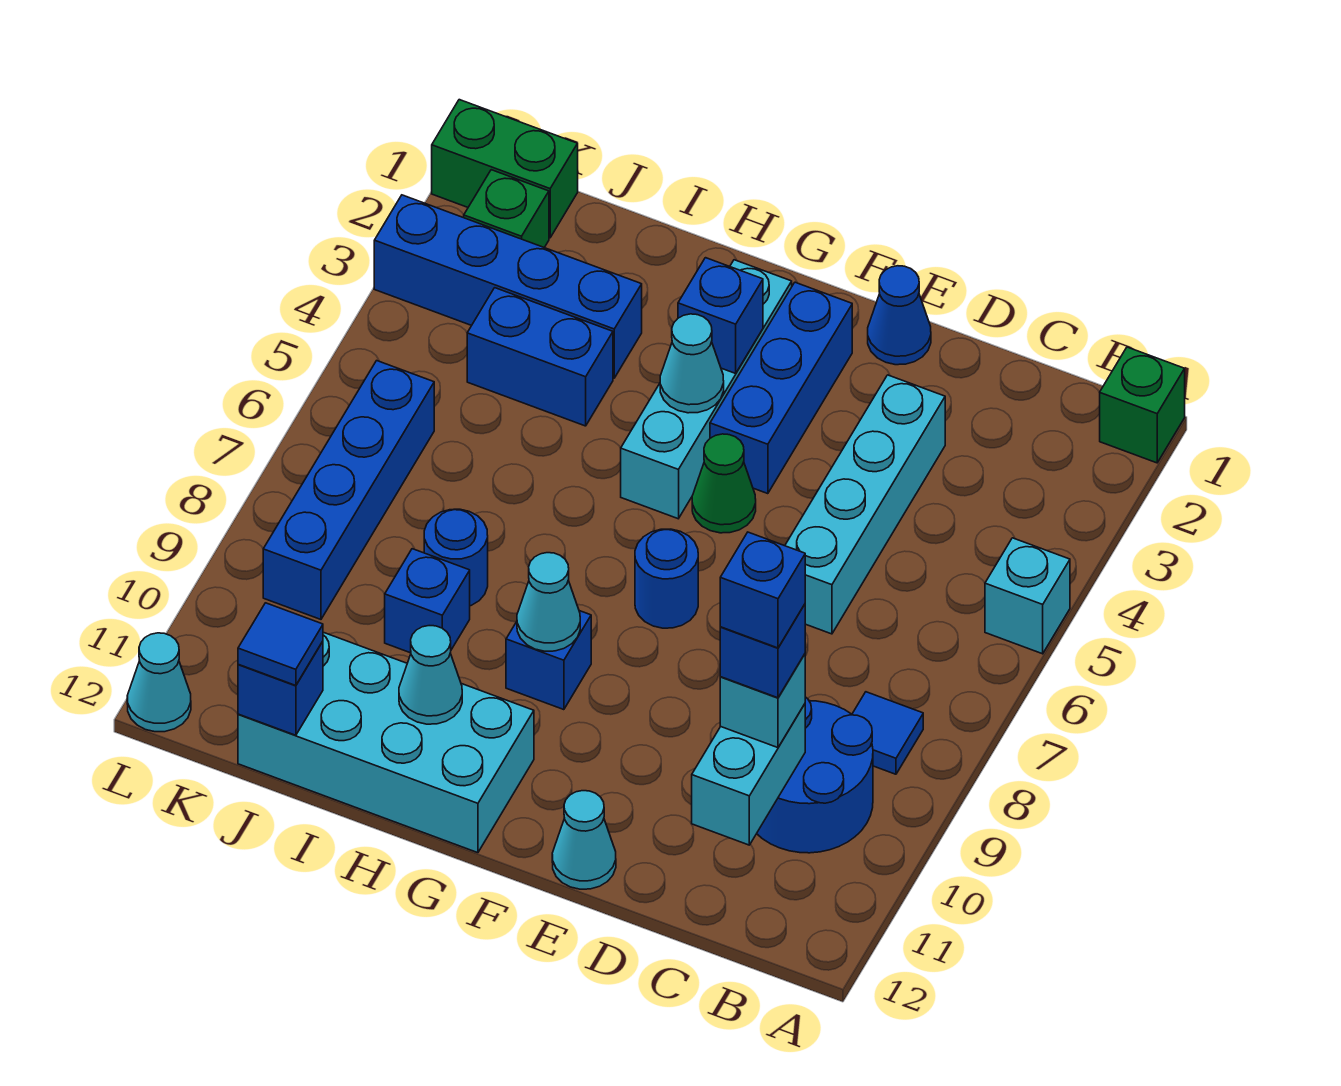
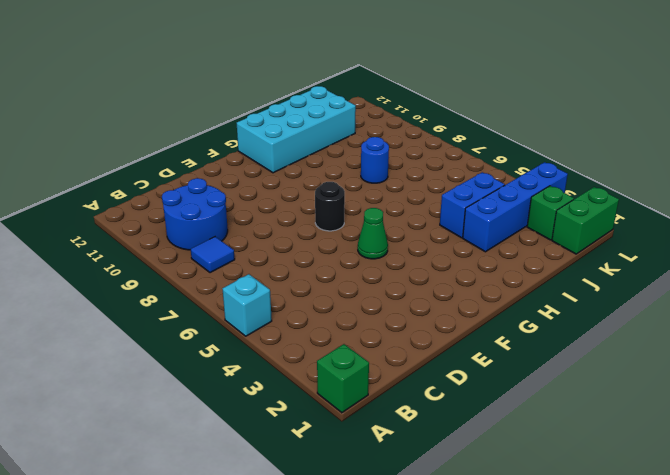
black 1x1 round brick [315,182,345,231] -> blue 1x1 round brick [635,529,698,628]
none -> cyan 1x4 brick [785,375,945,634]
none -> blue 1x1 cone [868,266,931,365]
none -> cyan 1x1 cone [552,791,616,889]
none -> blue 1x3 brick [710,282,852,494]

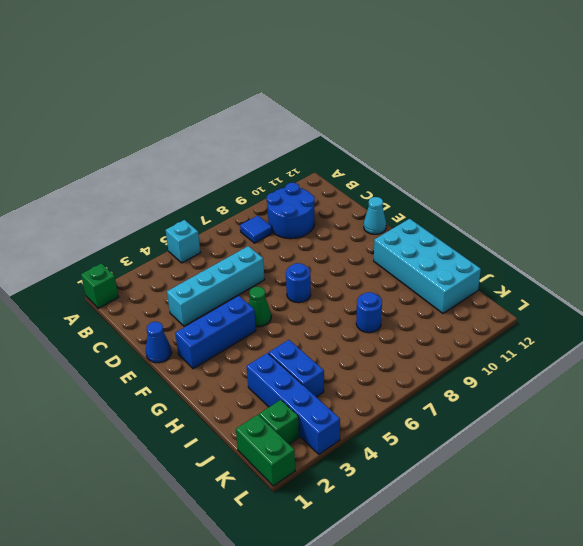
none -> cyan 1x4 brick [621,260,792,519]
none -> blue 1x1 brick [506,611,591,710]
none -> blue 1x1 brick [385,549,470,653]
none -> blue 1x4 brick [263,361,434,619]

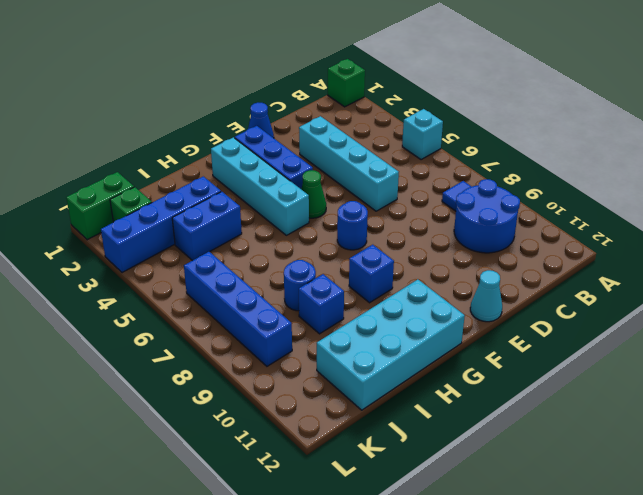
none -> cyan 1x1 cone [127,633,191,732]
none -> cyan 1x2 brick [692,704,805,845]
none -> blue 1x1 brick [678,258,763,373]
none -> cyan 1x1 cone [660,314,724,413]

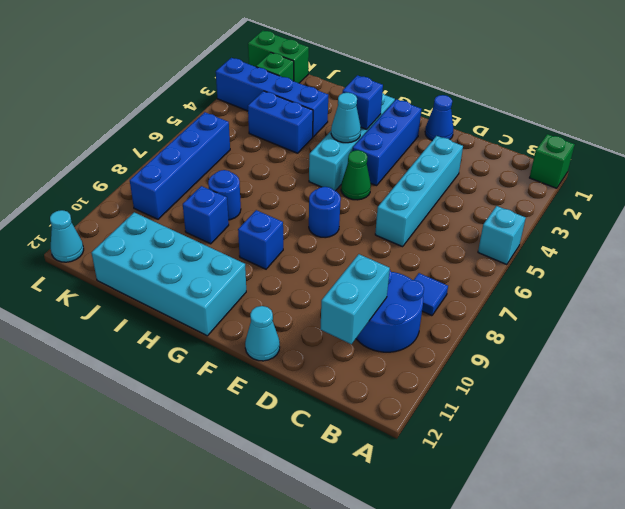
none -> cyan 1x1 cone [517,553,580,651]
none -> cyan 1x1 cone [399,626,462,724]
none -> blue 1x1 brick [238,641,323,735]
none -> cyan 1x1 brick [720,654,805,748]

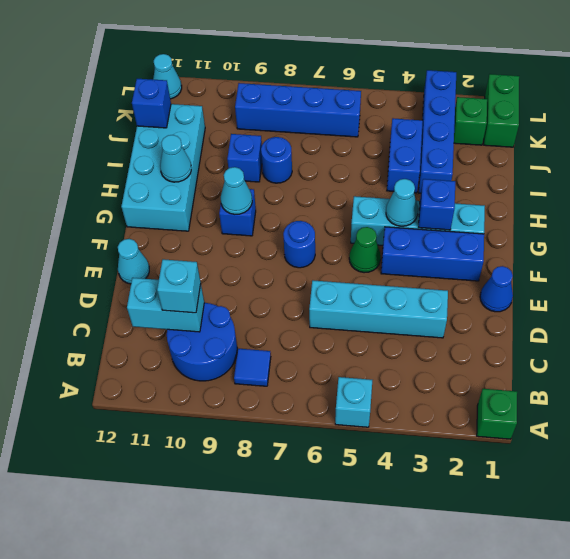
none -> blue 1x1 tile [238,603,323,686]
none -> blue 1x1 brick [720,604,805,698]
none -> blue 1x1 brick [720,532,805,648]

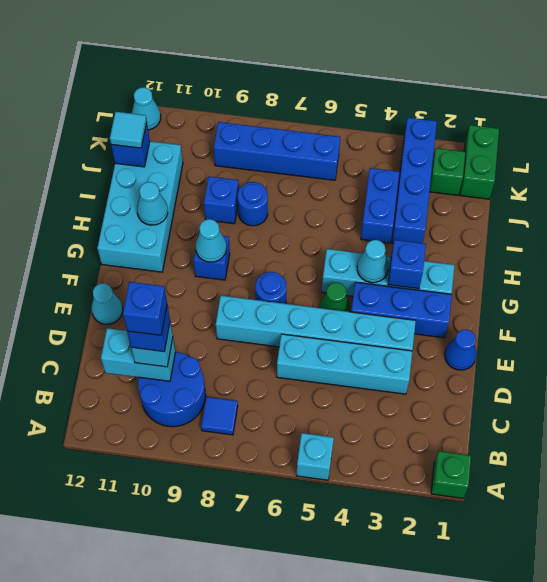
cyan 1x6 brick [216,296,416,351] -> none
cyan 1x1 tile [110,112,147,148] -> blue 1x1 tile [238,603,323,686]

